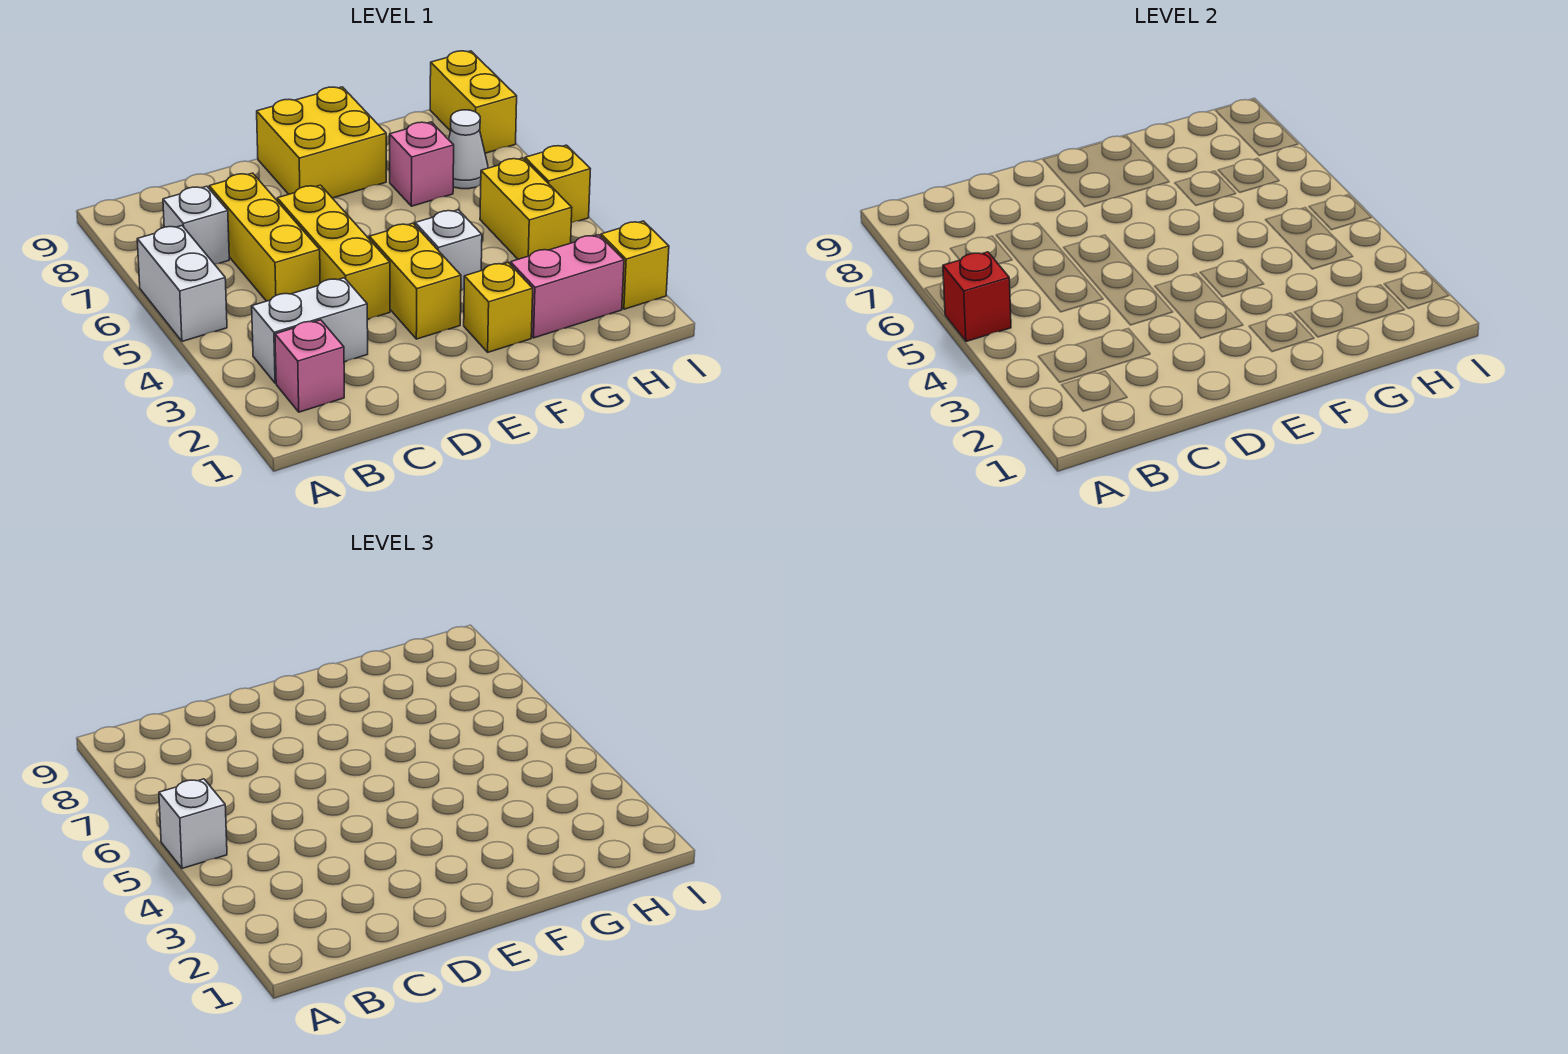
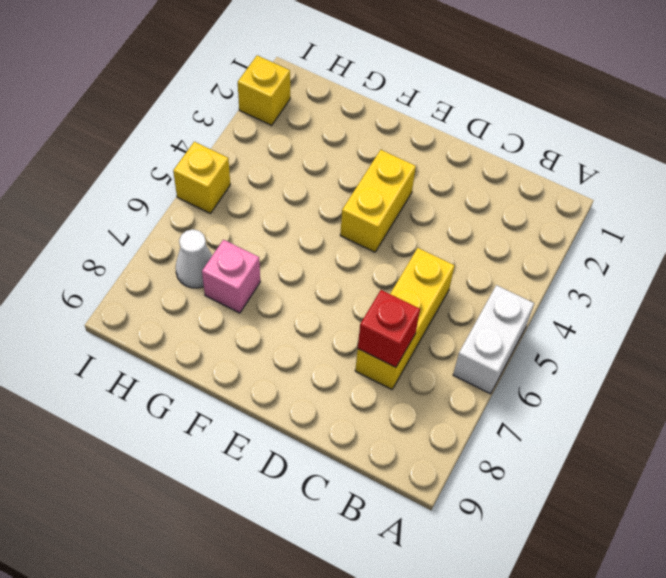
red 1x1 brick [358,290,420,367] -> red 1x1 brick moved to [943,252,1011,341]
none -> pink 1x1 brick [275,320,344,412]
none -> white 1x2 brick [252,278,368,383]
none -> white 1x1 brick [163,186,229,264]

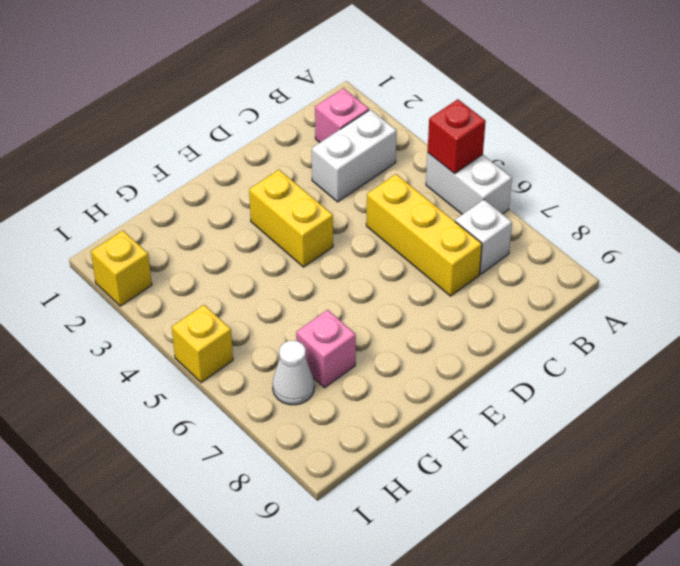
none -> yellow 1x3 brick [277,185,390,319]
none -> yellow 2x2 brick [257,87,386,198]
none -> yellow 1x1 brick [464,263,533,352]

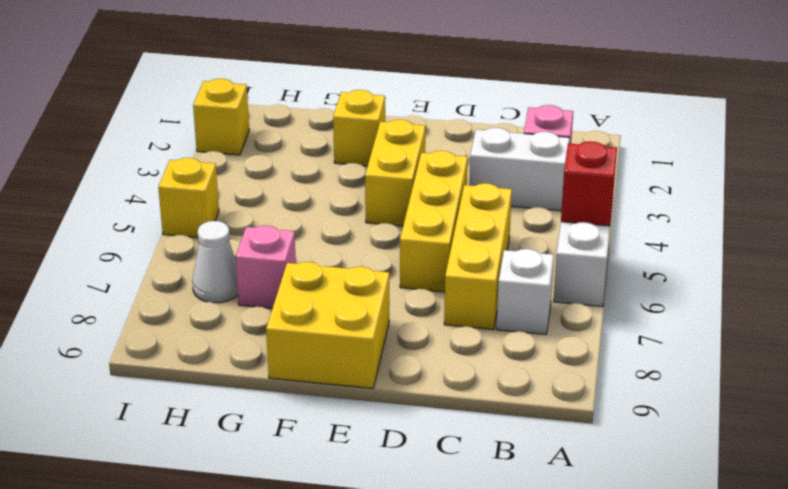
none -> white 1x1 brick [415,210,482,290]
none -> pink 1x2 brick [510,235,624,338]
none -> yellow 1x2 brick [480,158,572,259]

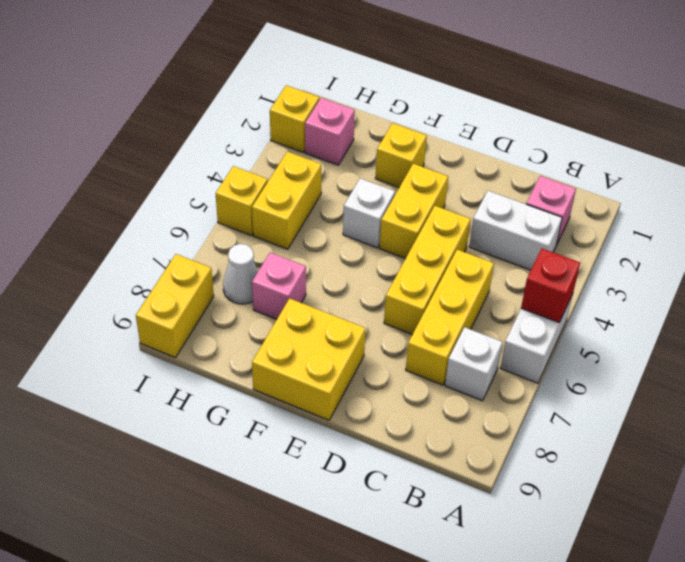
pink 1x1 brick [305,98,355,165] -> pink 1x2 brick [510,235,624,338]
none -> white 1x1 brick [159,779,227,868]

